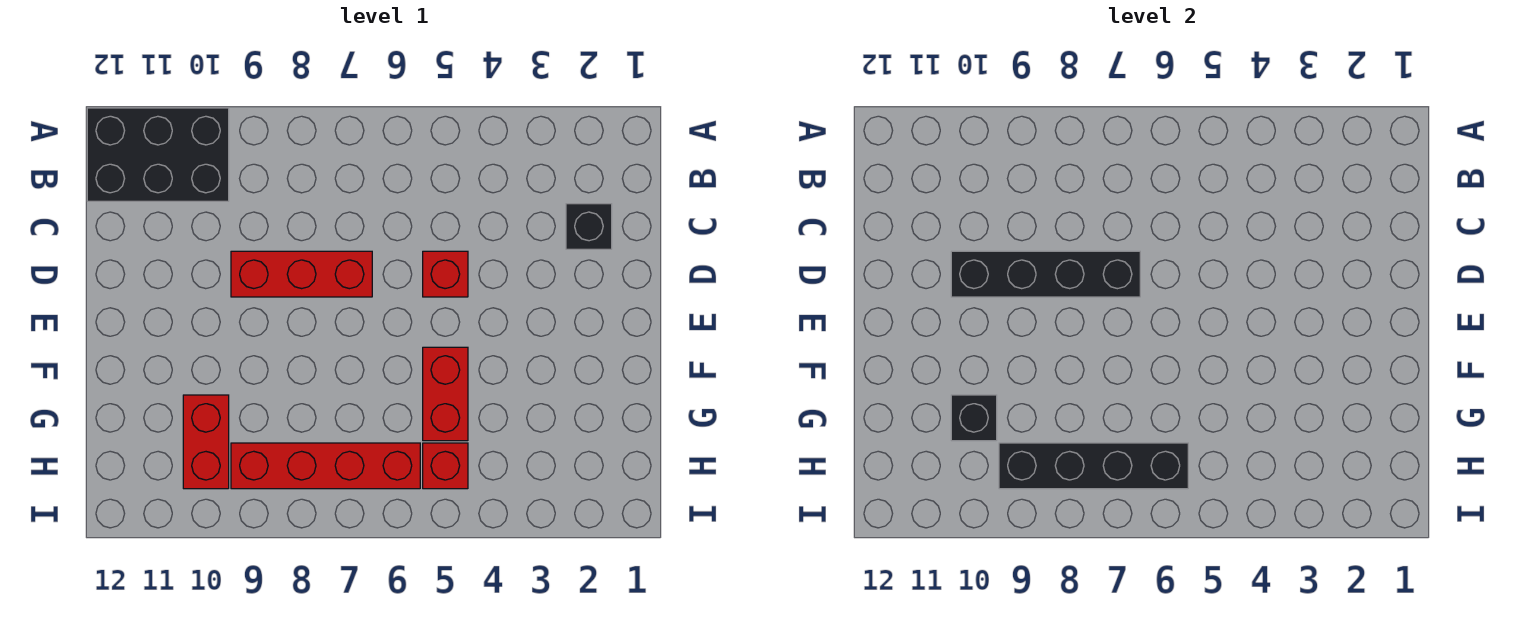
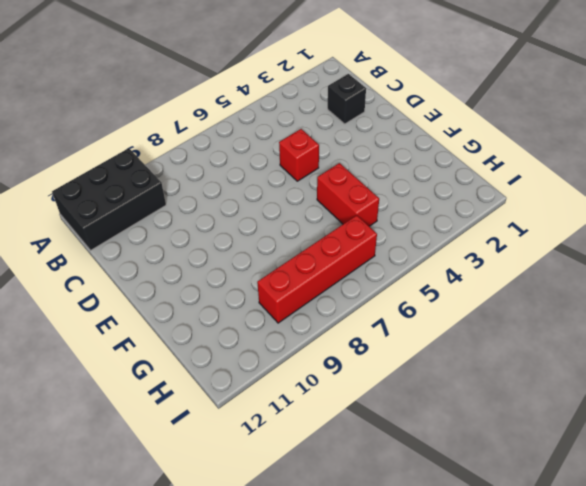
none -> red 1x3 brick [231,251,372,297]
none -> red 1x2 brick [183,395,229,489]

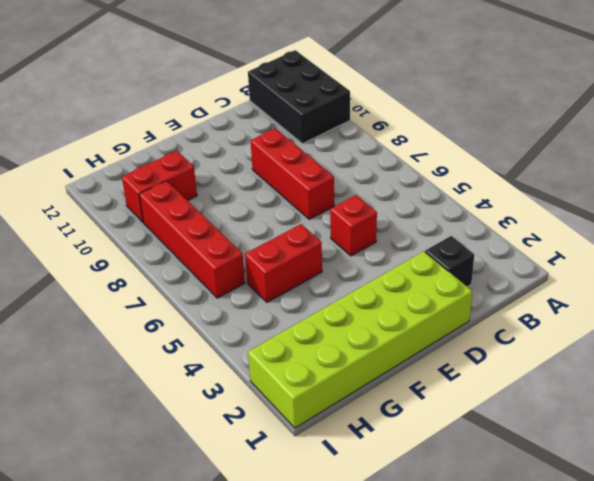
lime 2x6 brick [248,251,472,428] -> none
none -> red 1x1 brick [423,443,468,489]
none -> black 1x4 brick [951,251,1140,297]

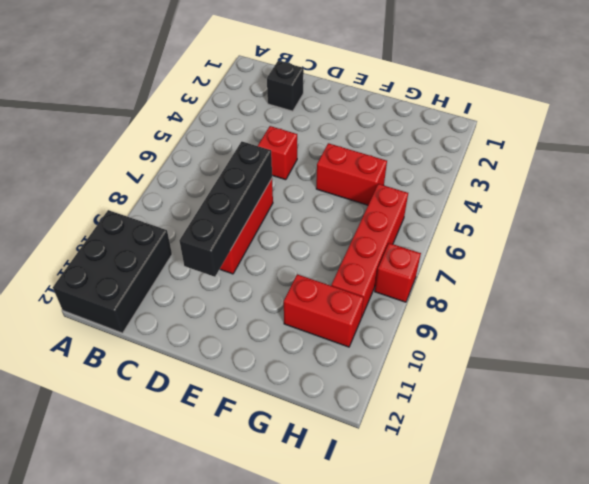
red 1x1 brick [375,243,421,302] -> red 1x1 brick moved to [423,443,468,489]
none -> black 1x1 brick [951,395,997,441]
none -> black 1x4 brick [999,443,1188,489]

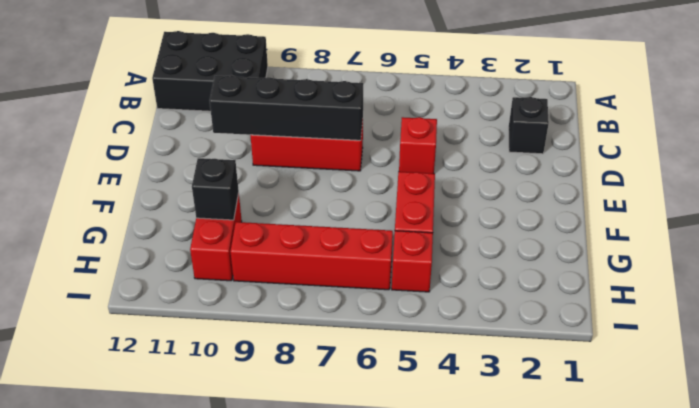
none -> black 1x4 brick [999,443,1188,489]

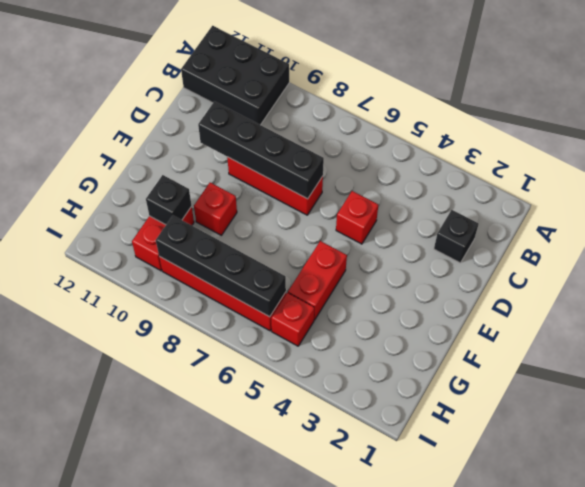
red 1x1 brick [194,183,237,235] -> none

